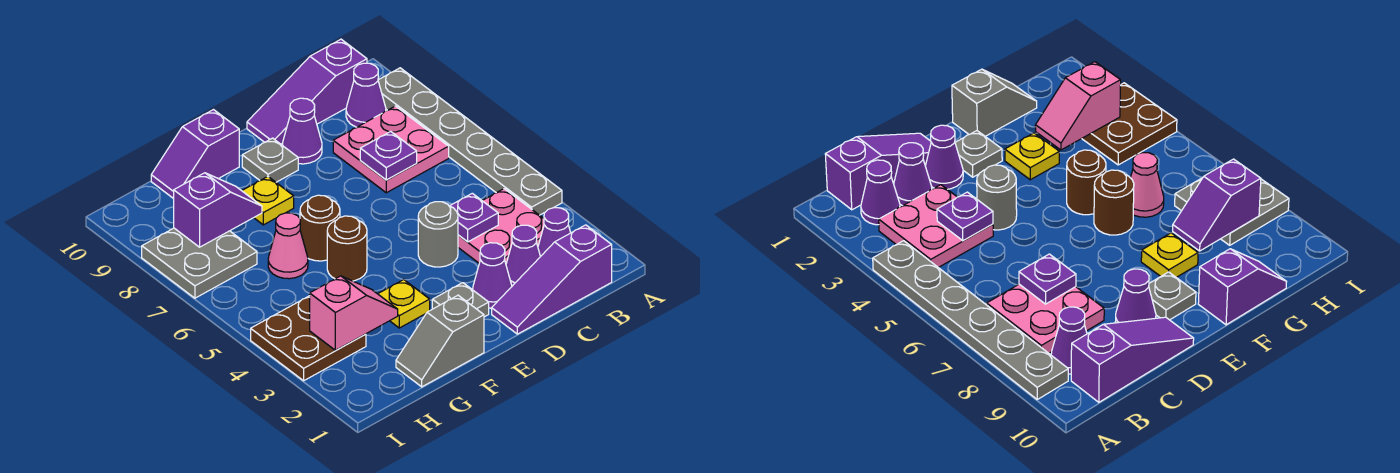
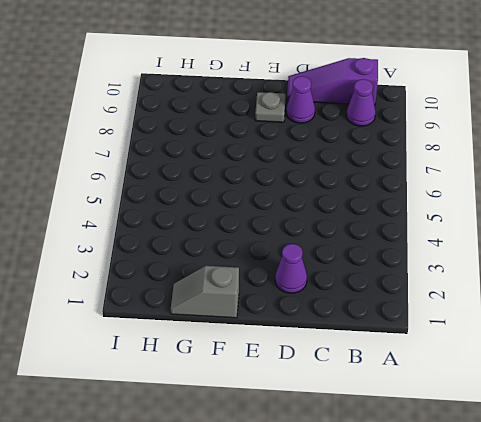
none -> grey 1x6 plate [378,68,562,215]
none -> purple 1x3 slope [492,225,612,334]
none -> purple 1x1 cone [538,208,571,257]

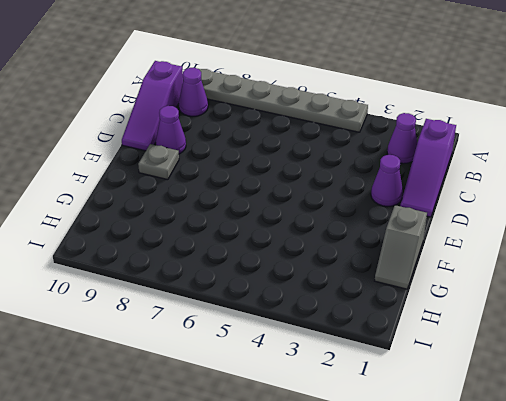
none -> pink 2x2 plate [458,189,544,263]
none -> pink 2x2 plate [333,106,449,193]
none -> purple 1x1 cone [506,225,540,286]

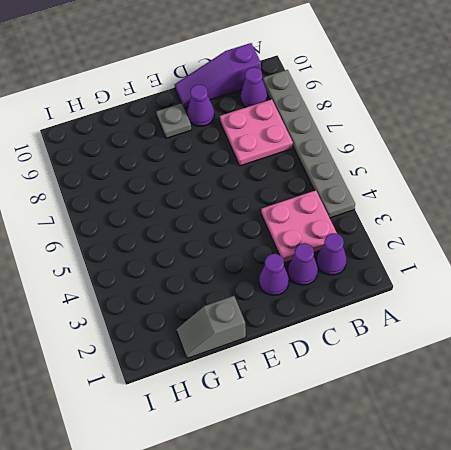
none -> purple 1x3 slope [492,225,612,334]
none -> grey 1x1 round brick [418,202,458,267]
none -> grey 1x1 plate [432,283,489,317]

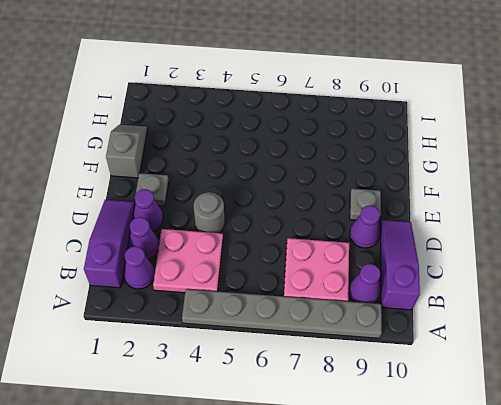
none -> yellow 1x1 plate [378,280,430,328]
none -> brown 1x1 round brick [327,216,367,281]
none -> brown 1x1 round brick [300,195,340,261]

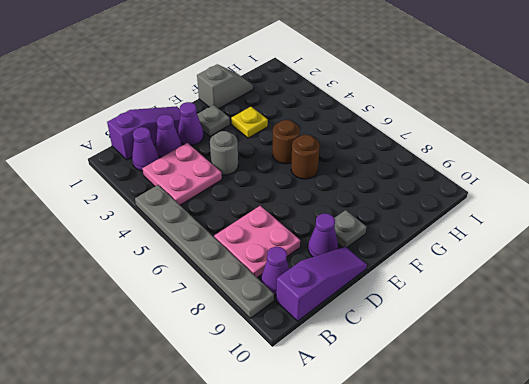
none -> yellow 1x1 plate [242,176,294,225]
none -> purple 1x2 slope [151,110,239,199]
none -> pink 1x1 cone [268,213,308,279]

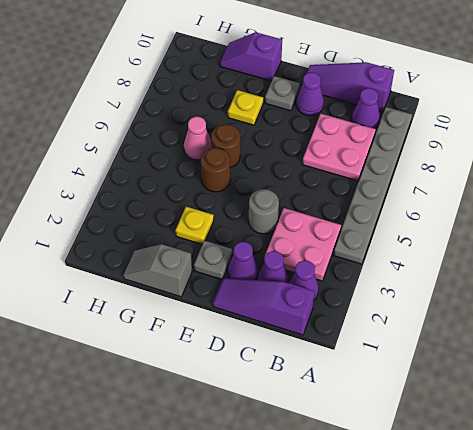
none -> brown 2x2 plate [251,296,366,381]
none -> grey 2x2 plate [142,228,257,298]
none -> purple 1x1 plate [450,193,498,242]

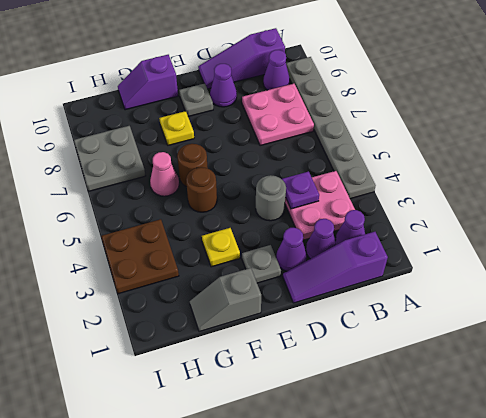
none -> purple 1x1 plate [360,132,417,180]
none -> pink 1x2 slope [310,276,398,350]
none -> purple 1x2 slope [174,173,262,247]

